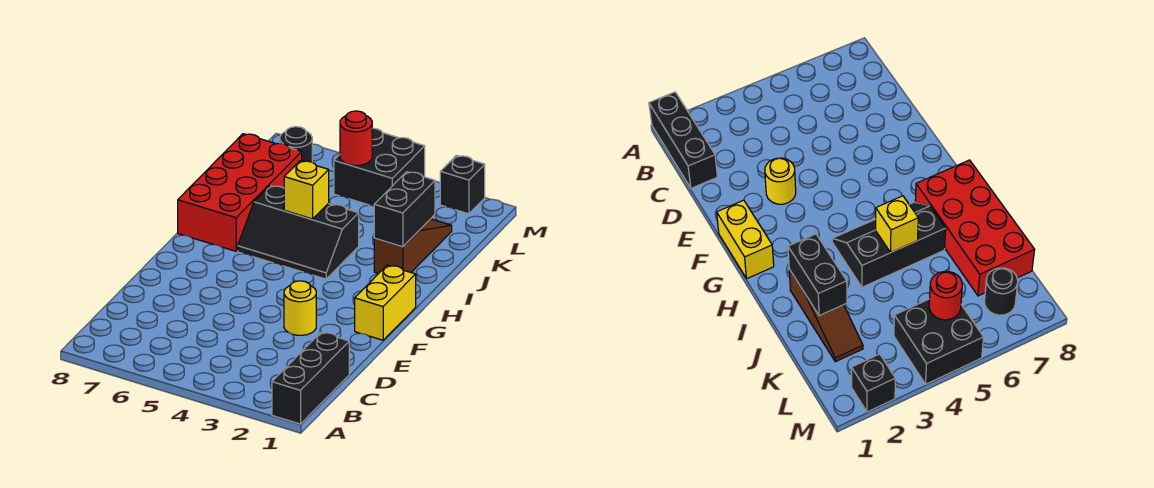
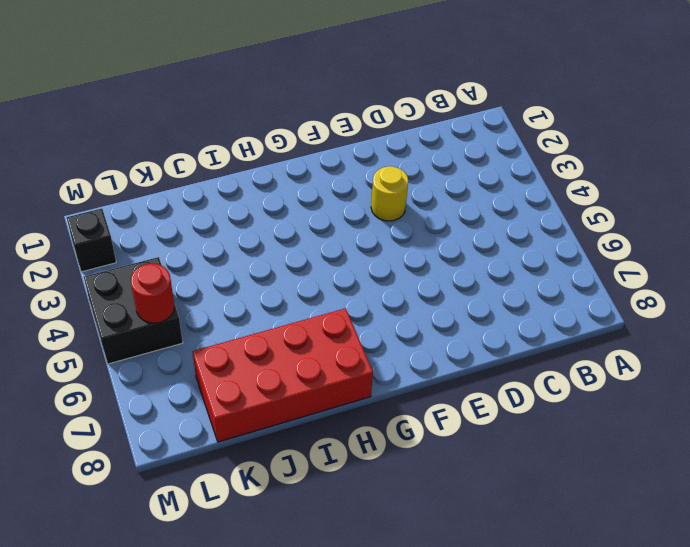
none -> black 1x3 brick [272,332,349,424]
none -> yellow 1x2 brick [355,265,416,340]
none -> black 2x3 slope [238,186,359,279]

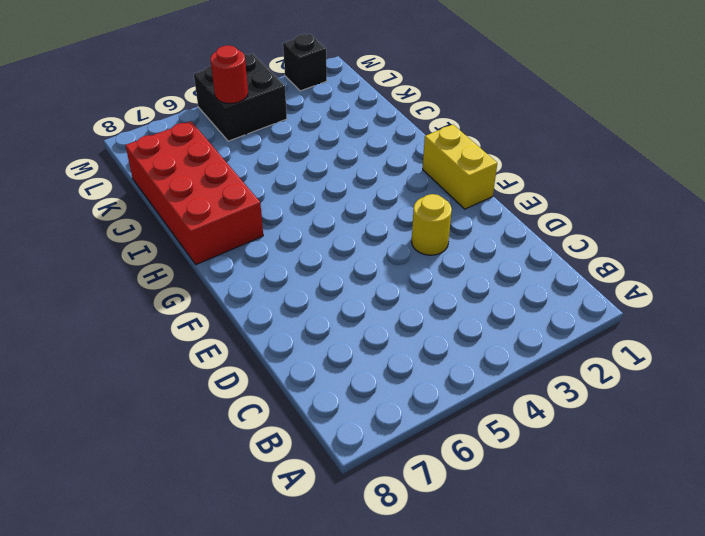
none -> black 1x3 brick [272,332,349,424]
none -> black 2x3 slope [238,186,359,279]
none -> brown 1x3 slope [374,219,452,273]

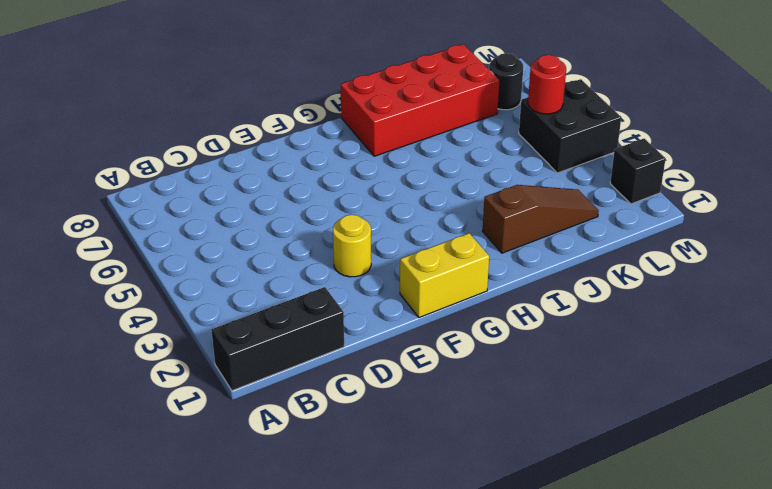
none -> black 2x3 slope [238,186,359,279]
none -> black 1x2 brick [374,172,435,247]
none -> yellow 1x1 brick [284,161,329,219]

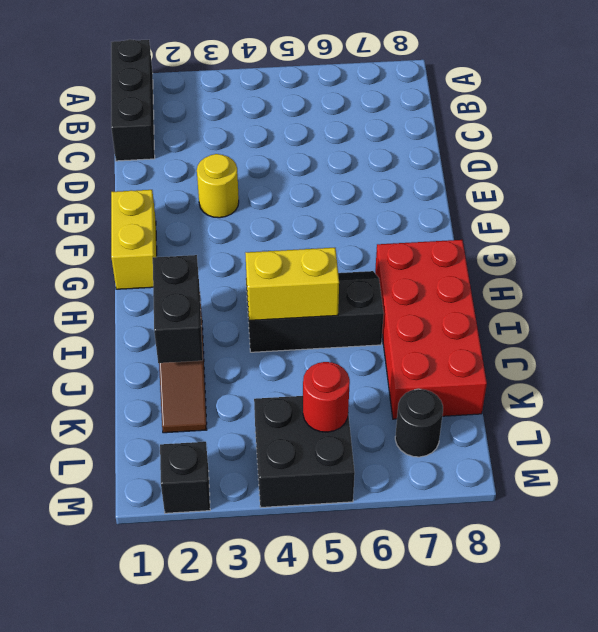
yellow 1x2 brick [245,248,339,320] -> yellow 1x1 brick [284,161,329,219]

